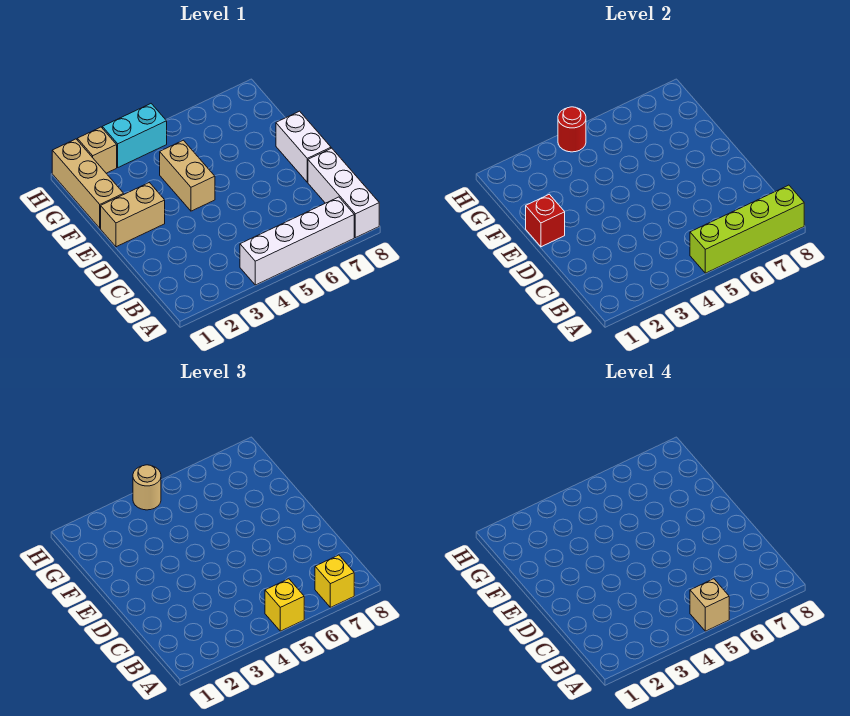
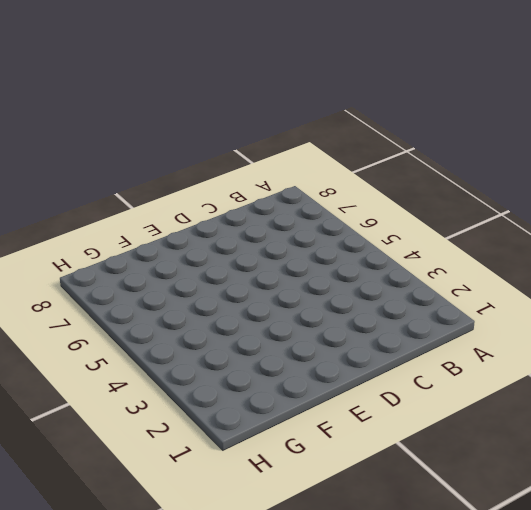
none -> white 1x4 brick [240,197,354,285]
none -> white 1x3 brick [308,148,379,238]
none -> white 1x2 brick [276,111,331,182]

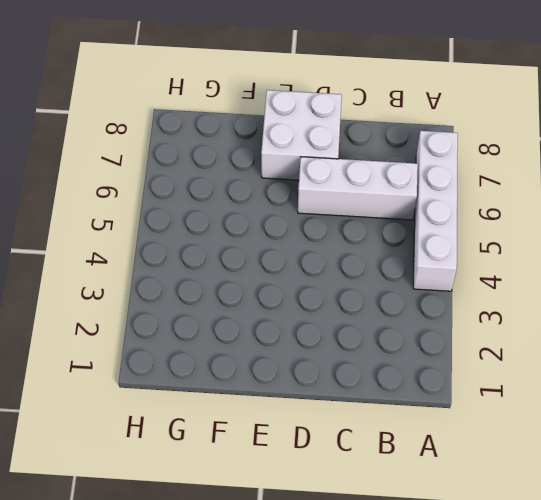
white 1x3 brick [298,157,418,220] -> white 1x3 brick moved to [308,148,379,238]
white 2x2 brick [261,90,342,180] -> white 1x2 brick [276,111,331,182]
none -> tan 1x2 brick [101,183,165,247]
none -> tan 1x2 brick [160,140,215,211]
none -> tan 1x3 brick [52,139,124,228]

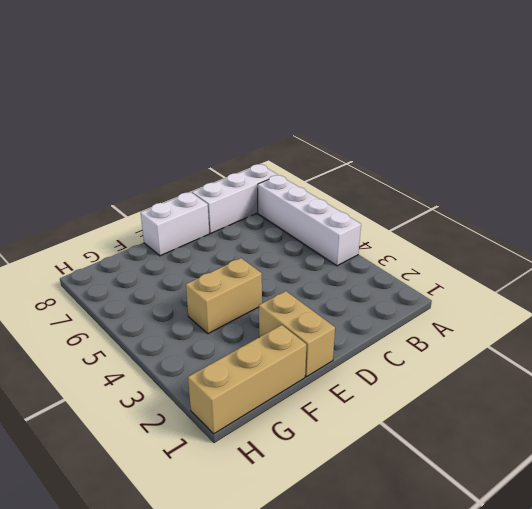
none -> tan 1x1 brick [77,127,117,173]
none -> cyan 1x2 brick [102,104,167,167]
none -> lime 1x4 brick [690,185,804,273]

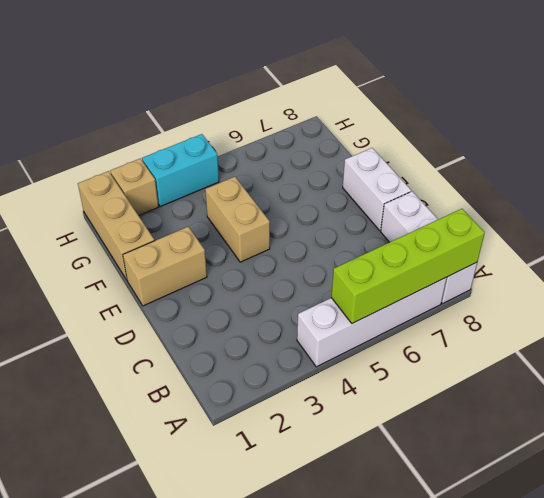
none -> red 1x1 brick [526,194,565,247]
none -> red 1x1 round brick [558,107,586,152]
none -> yellow 1x1 brick [265,579,304,631]

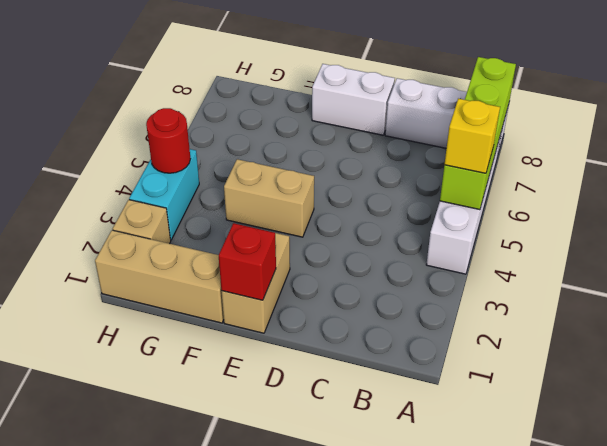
none -> yellow 1x1 brick [315,555,354,607]
none -> tan 1x1 round brick [133,465,161,510]
none -> tan 1x1 brick [690,579,729,631]

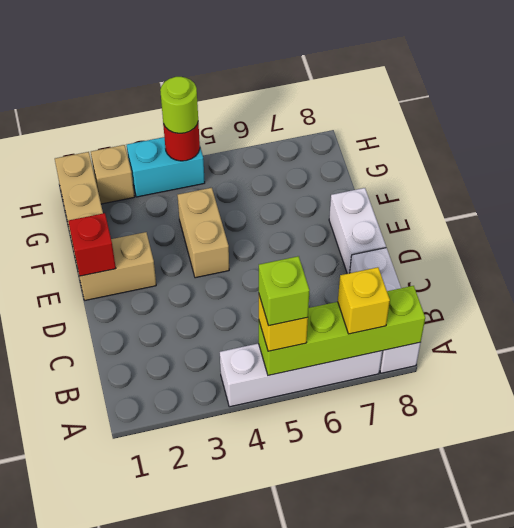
lime 1x1 brick [259,256,310,326] -> tan 1x1 brick [690,579,729,631]
lime 1x1 round brick [160,77,198,133] -> tan 1x1 round brick [133,465,161,510]

